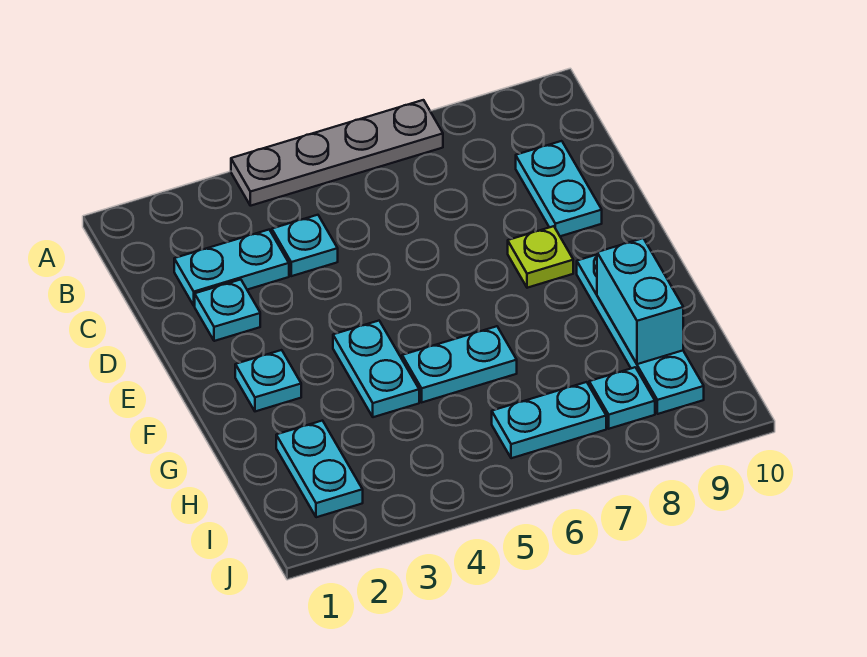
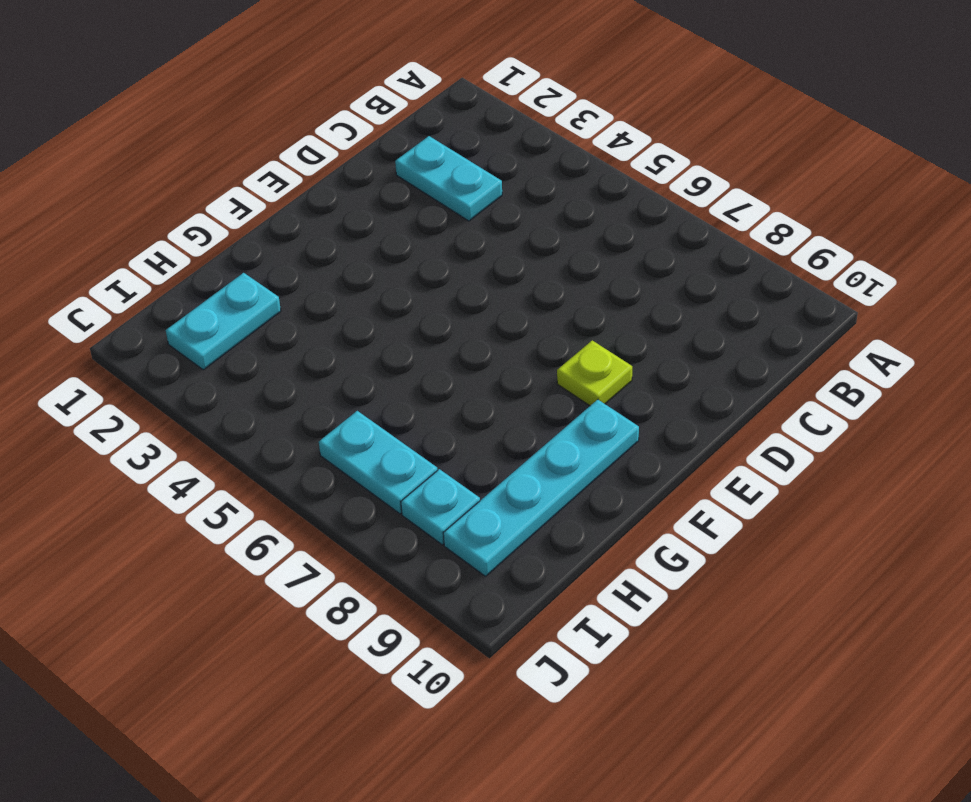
none -> grey 1x4 plate [231,100,443,206]
none -> cyan 1x1 plate [272,215,338,276]
none -> cyan 1x2 plate [516,141,602,236]

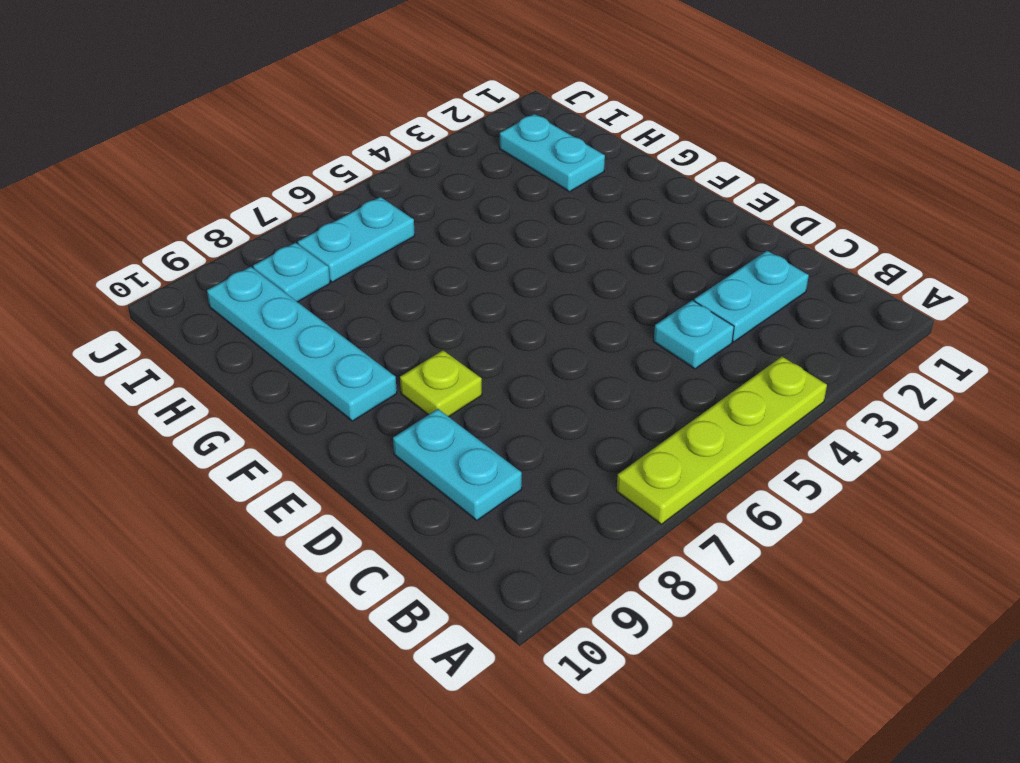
lime 1x4 plate [617,357,827,524] -> grey 1x4 plate [231,100,443,206]
none -> cyan 1x1 plate [195,280,260,341]
none -> cyan 1x1 plate [235,350,301,411]
none -> cyan 1x2 plate [333,321,419,417]

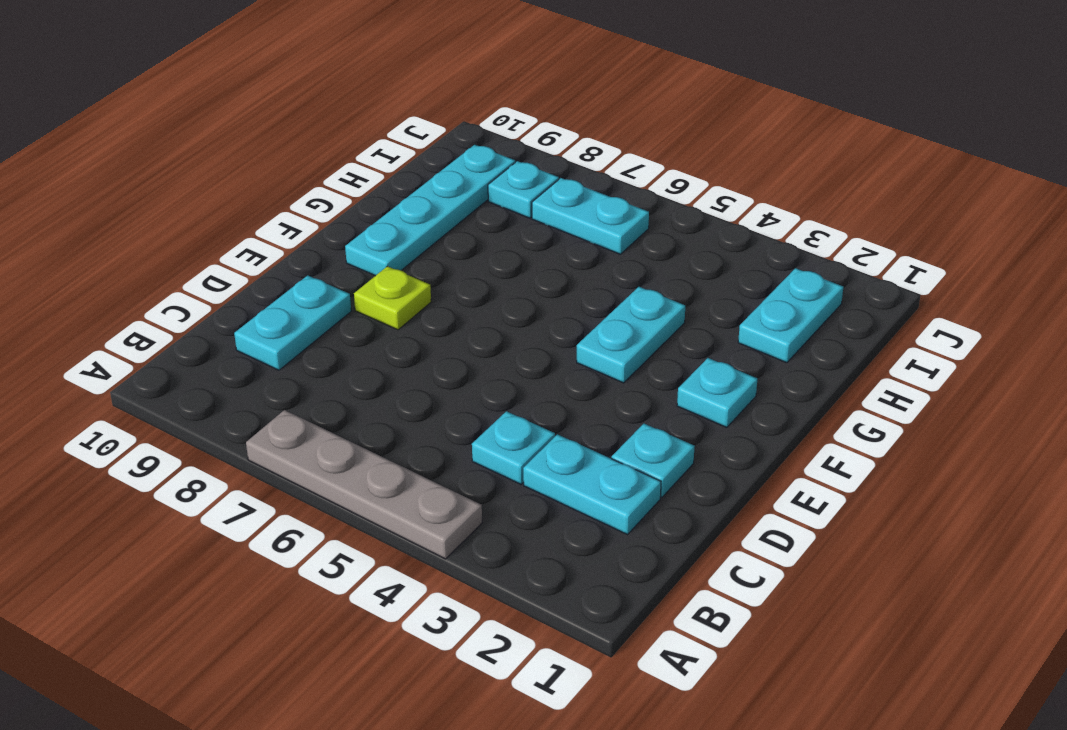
none -> cyan 1x2 plate [402,326,517,402]
none -> cyan 1x2 brick [597,238,683,364]

